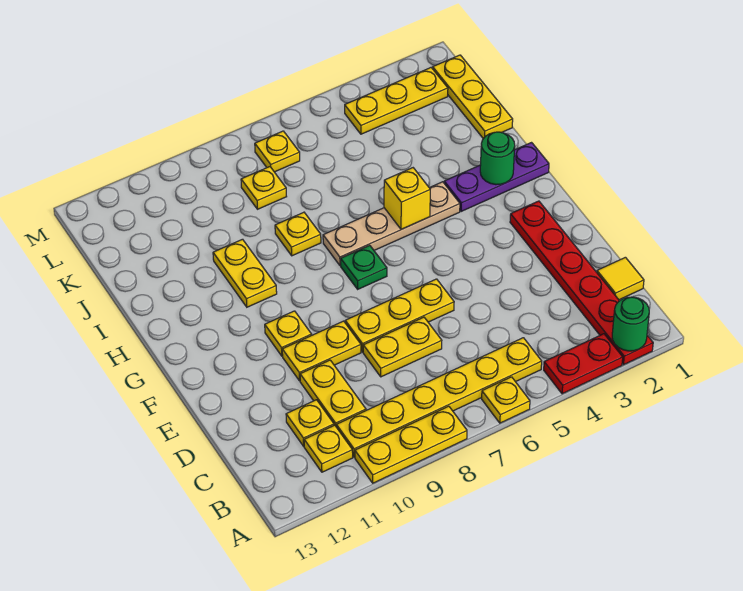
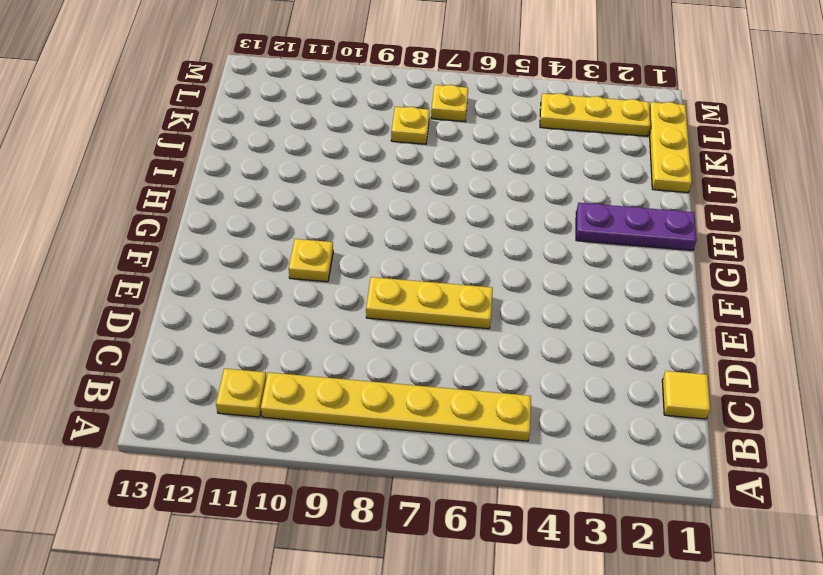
none -> red 1x6 plate [510,201,653,365]
none -> red 1x2 plate [544,334,623,394]
none -> yellow 1x1 plate [482,377,530,423]

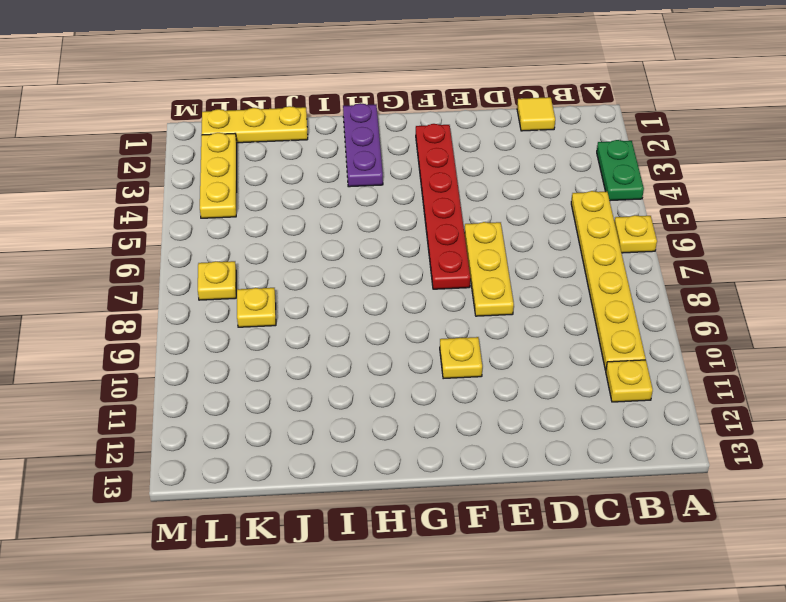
green 1x2 plate [597,140,644,201] -> red 1x2 plate [544,334,623,394]
red 1x6 plate [416,124,470,289] -> red 1x6 plate turned to [510,201,653,365]
none -> yellow 1x3 plate [355,406,467,483]
none -> yellow 1x2 plate [300,360,366,426]
none -> yellow 1x1 plate [286,400,334,446]

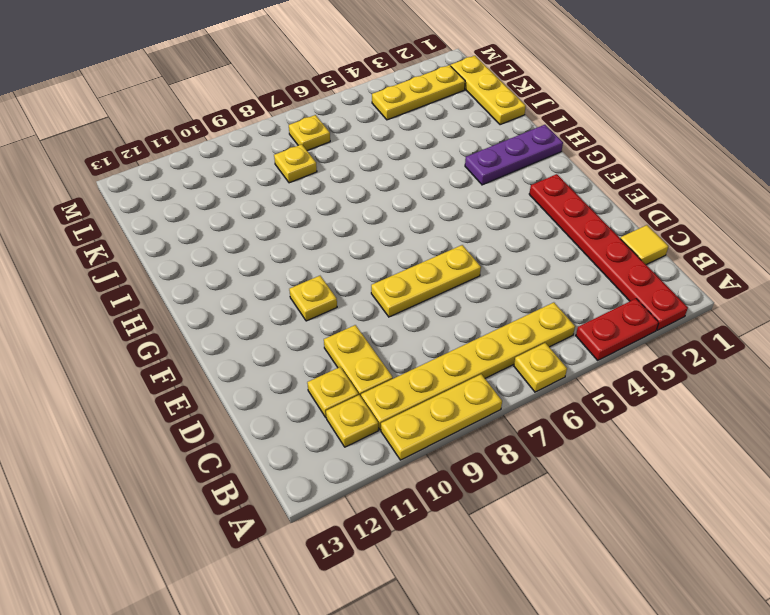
none -> yellow 1x2 plate [363,317,442,377]
none -> yellow 1x2 plate [282,321,361,381]
none -> green 1x1 plate [341,245,387,289]

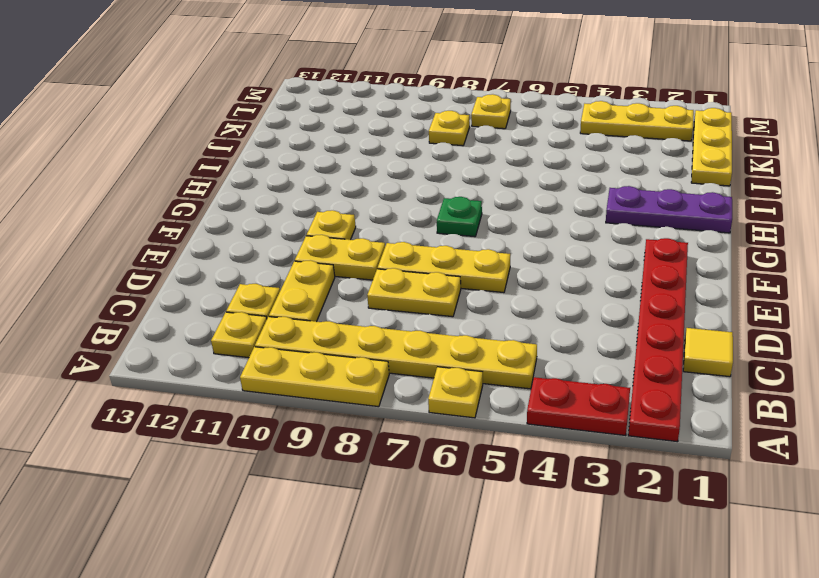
none -> tan 1x4 plate [323,182,460,266]
none -> yellow 1x2 plate [213,239,277,307]
none -> yellow 1x1 plate [275,212,321,256]

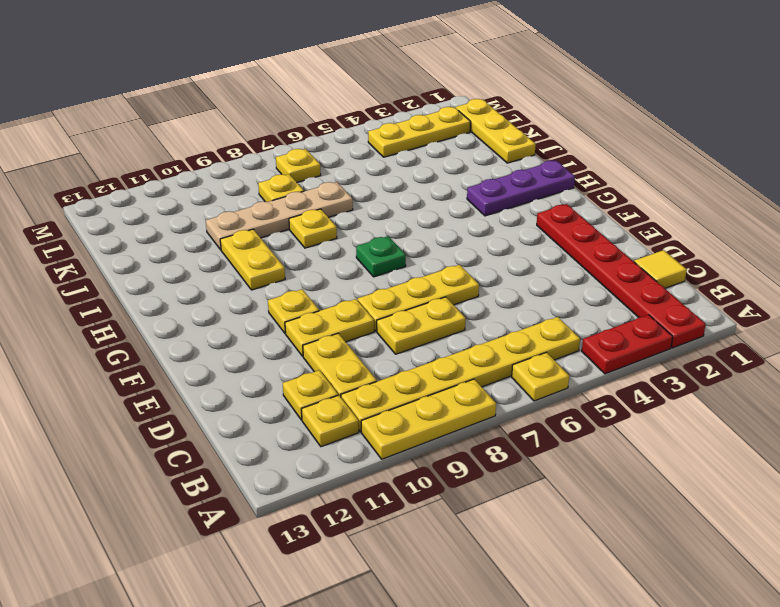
tan 1x4 plate [206,182,353,250] -> tan 1x4 plate moved to [323,182,460,266]
none -> green 1x1 round brick [612,297,649,351]
none -> green 1x1 round brick [480,132,515,185]
none -> yellow 1x1 brick [384,168,430,229]

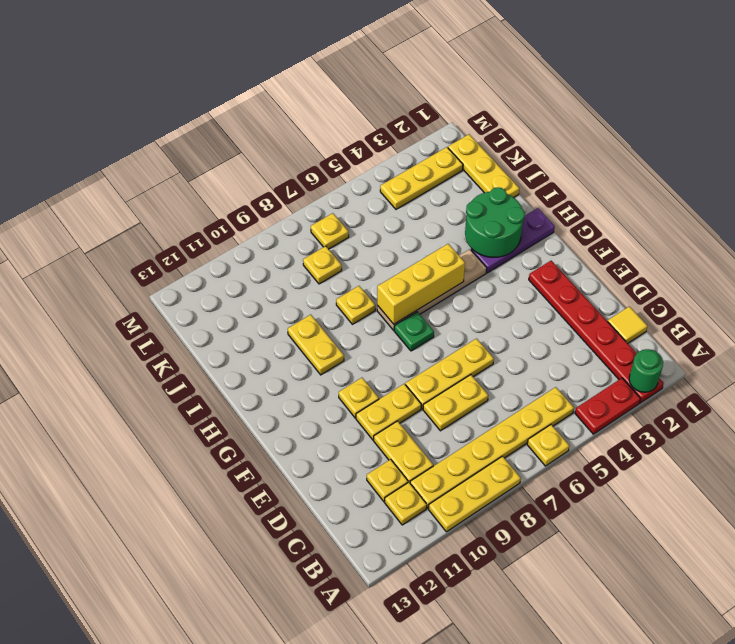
green 2x2 round brick [465,187,525,257] -> green 1x1 round brick [480,132,515,185]
yellow 1x3 brick [377,244,465,324] -> yellow 1x1 brick [384,168,430,229]

